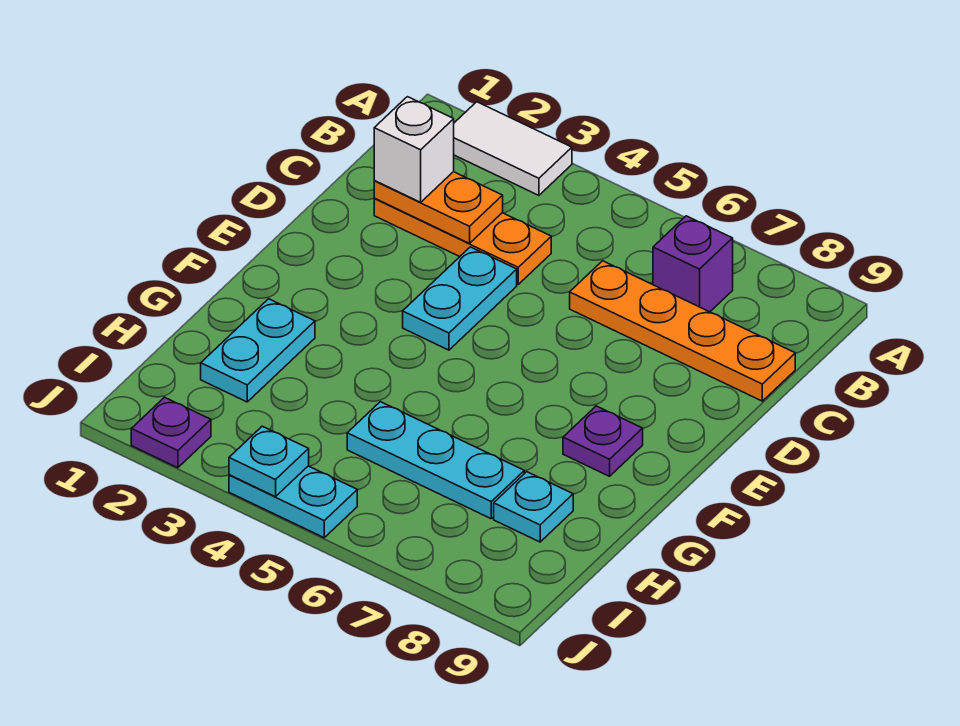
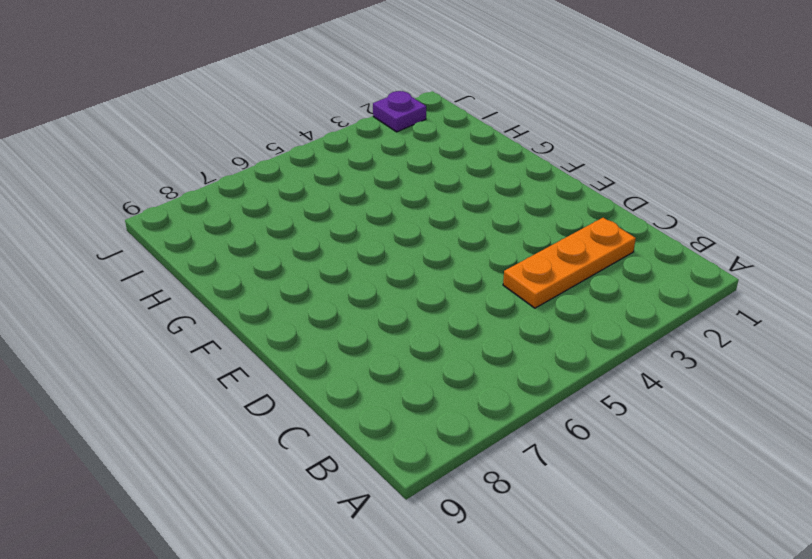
none -> white 1x2 tile [454,102,572,195]
none -> purple 1x1 brick [653,216,733,312]
none -> orange 1x4 plate [570,261,795,401]

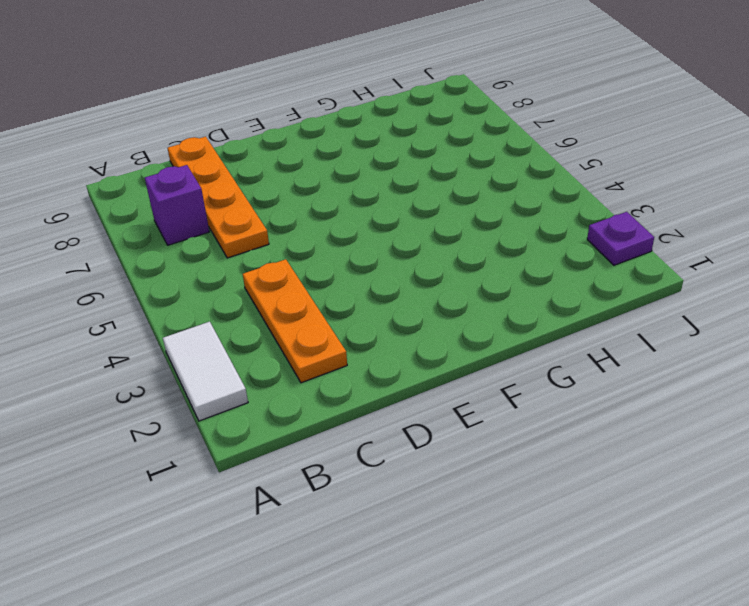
none -> cyan 1x2 plate [403,247,517,350]
none -> purple 1x1 plate [563,406,643,476]
none -> cyan 1x2 plate [201,299,315,402]

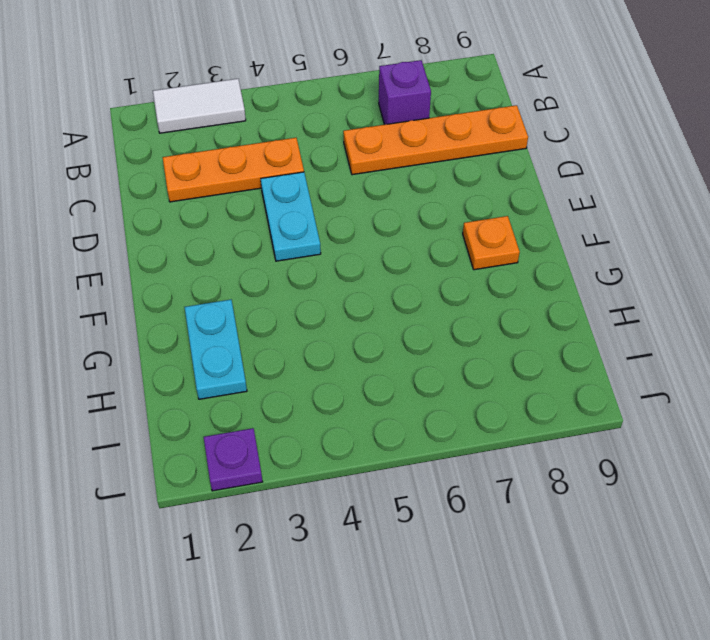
orange 1x1 plate [463,216,520,270] -> purple 1x1 plate [563,406,643,476]
none -> cyan 1x3 plate [347,402,524,519]
none -> cyan 1x1 plate [494,472,573,542]
none -> cyan 1x2 plate [229,466,357,538]

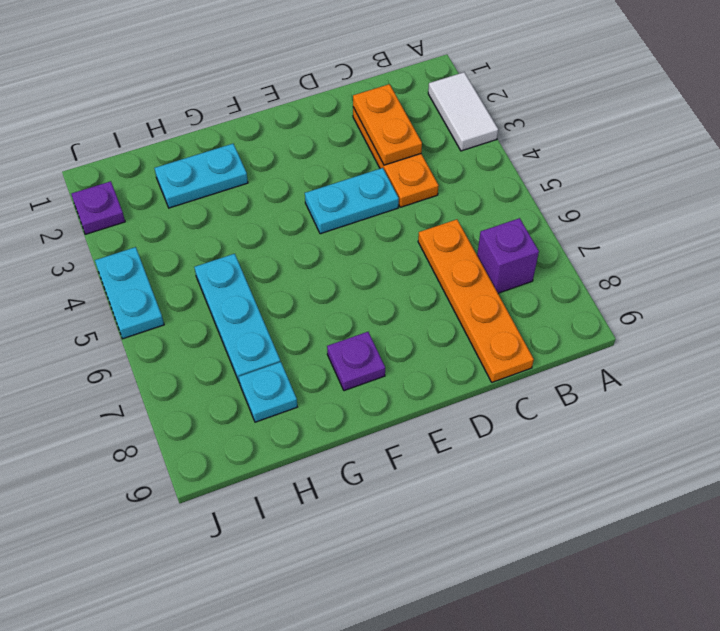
none -> cyan 1x1 plate [229,426,309,497]
none -> white 1x1 brick [374,97,454,202]

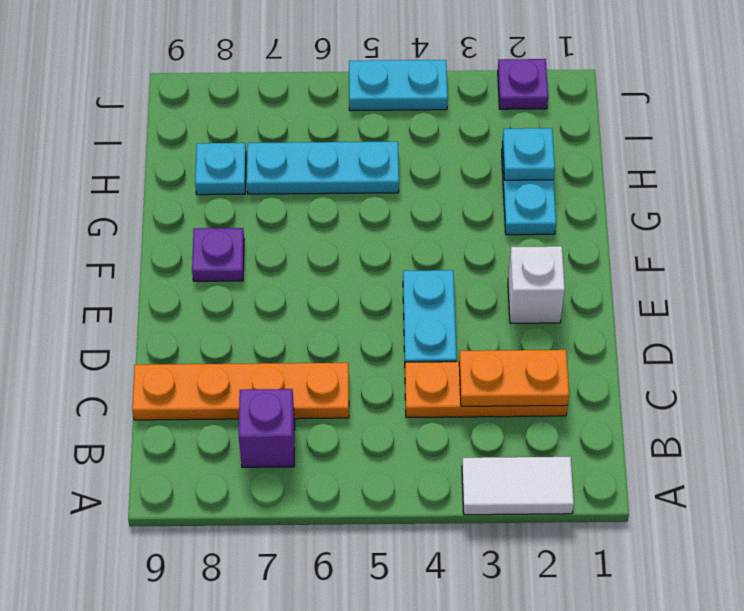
white 1x1 brick [508,246,565,323] -> white 1x1 brick moved to [374,97,454,202]
cyan 1x1 plate [503,128,555,180] -> cyan 1x1 plate moved to [229,426,309,497]

